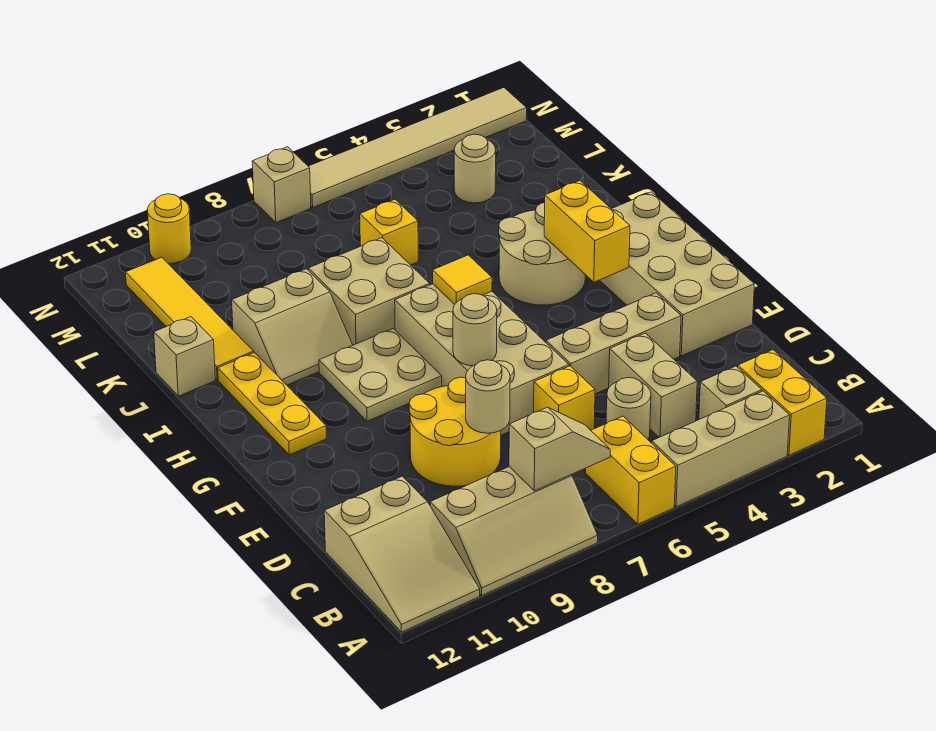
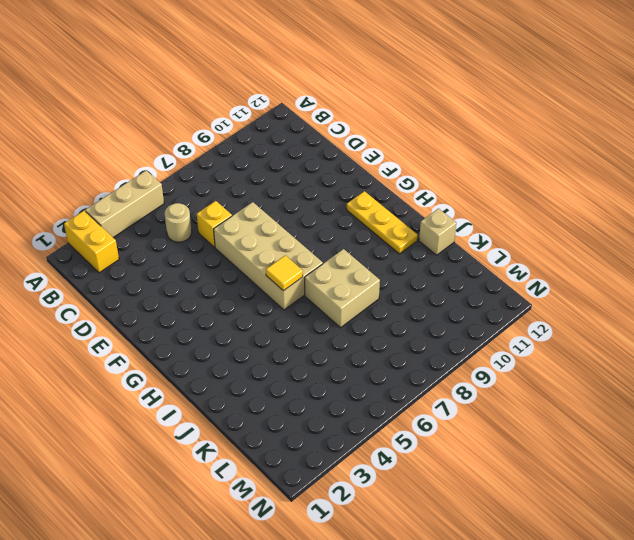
none -> yellow 1x2 brick [586,416,676,524]
none -> tan 2x3 slope [430,467,598,595]
none -> tan 2x3 slope [324,476,480,632]
none -> tan 1x1 brick [699,366,762,419]

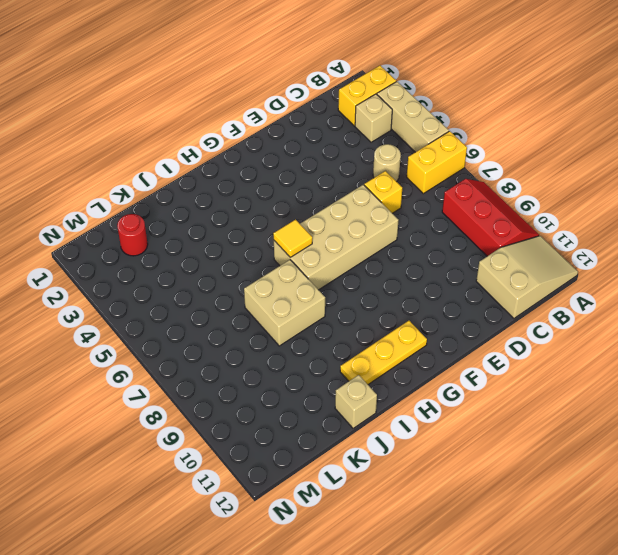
red 2x3 slope [442,179,539,256] -> tan 2x3 slope [430,467,598,595]
red 1x1 round brick [117,214,148,256] -> none
none -> tan 1x2 brick [609,333,697,437]
none -> yellow 2x2 round brick [409,377,501,486]
none -> tan 2x4 brick [600,192,754,356]
none -> tan 1x3 brick [546,293,681,394]

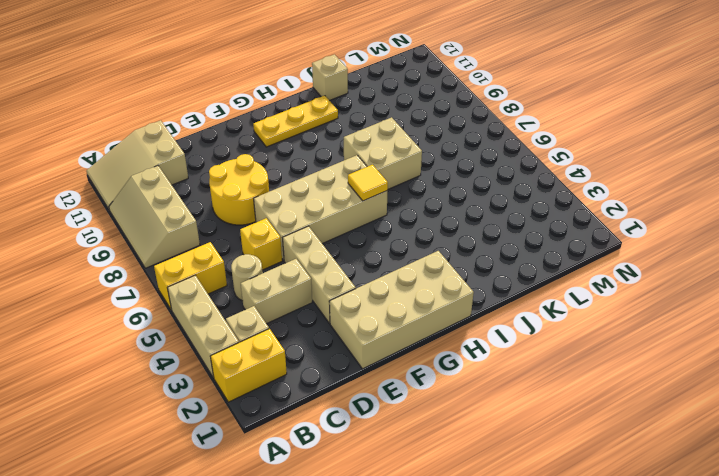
none -> tan 2x2 plate [319,328,442,421]
none -> tan 2x2 round brick [499,203,585,305]
none -> tan 2x2 slope [232,269,353,385]
none -> yellow 1x4 tile [126,257,254,380]

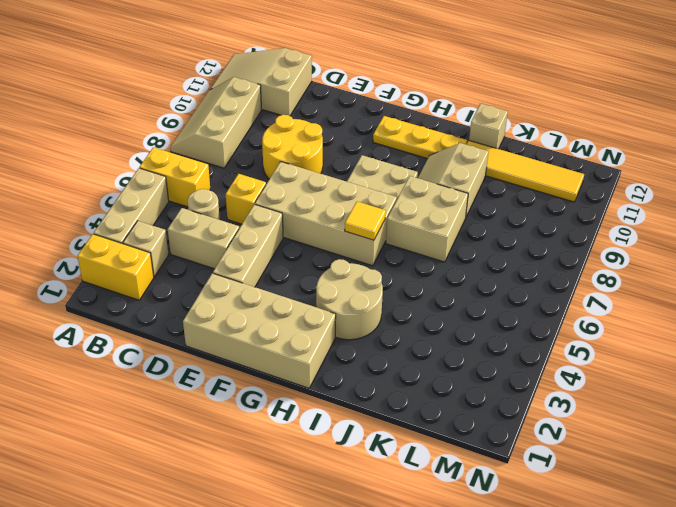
none -> yellow 1x1 brick [360,199,418,265]
none -> tan 1x1 round brick [454,134,496,203]
none -> tan 1x6 tile [308,88,527,207]
none -> tan 1x1 brick [252,147,311,223]

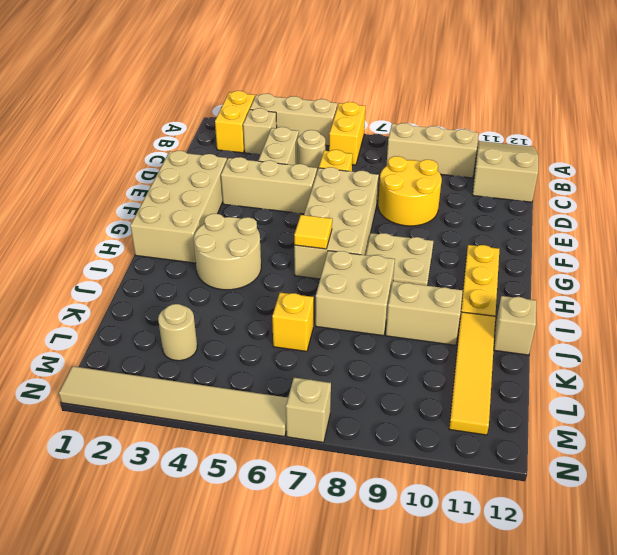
none -> yellow 1x1 round brick [147,194,191,263]
none -> tan 1x2 slope [509,407,610,491]
none -> tan 1x1 round brick [466,360,510,433]
none -> tan 1x1 round brick [453,294,497,366]

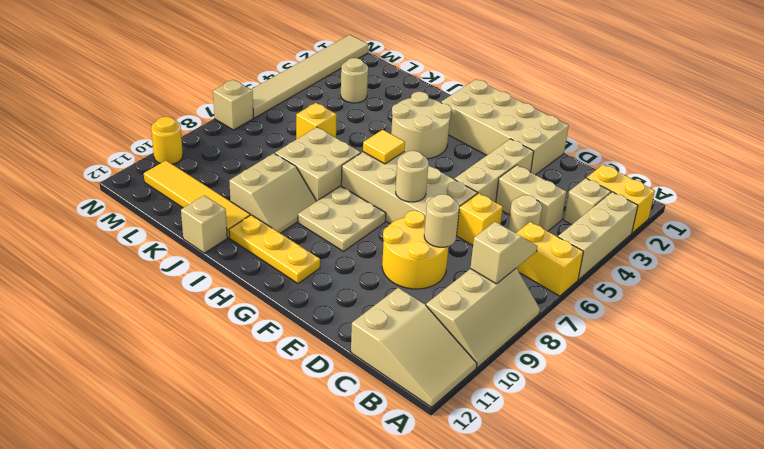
none -> yellow 1x2 brick [544,181,630,282]

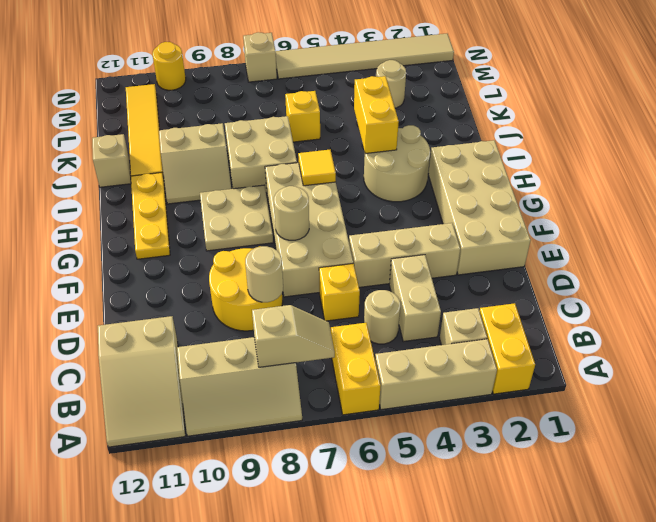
yellow 1x2 brick [354,76,399,154] -> yellow 1x2 brick moved to [544,181,630,282]

